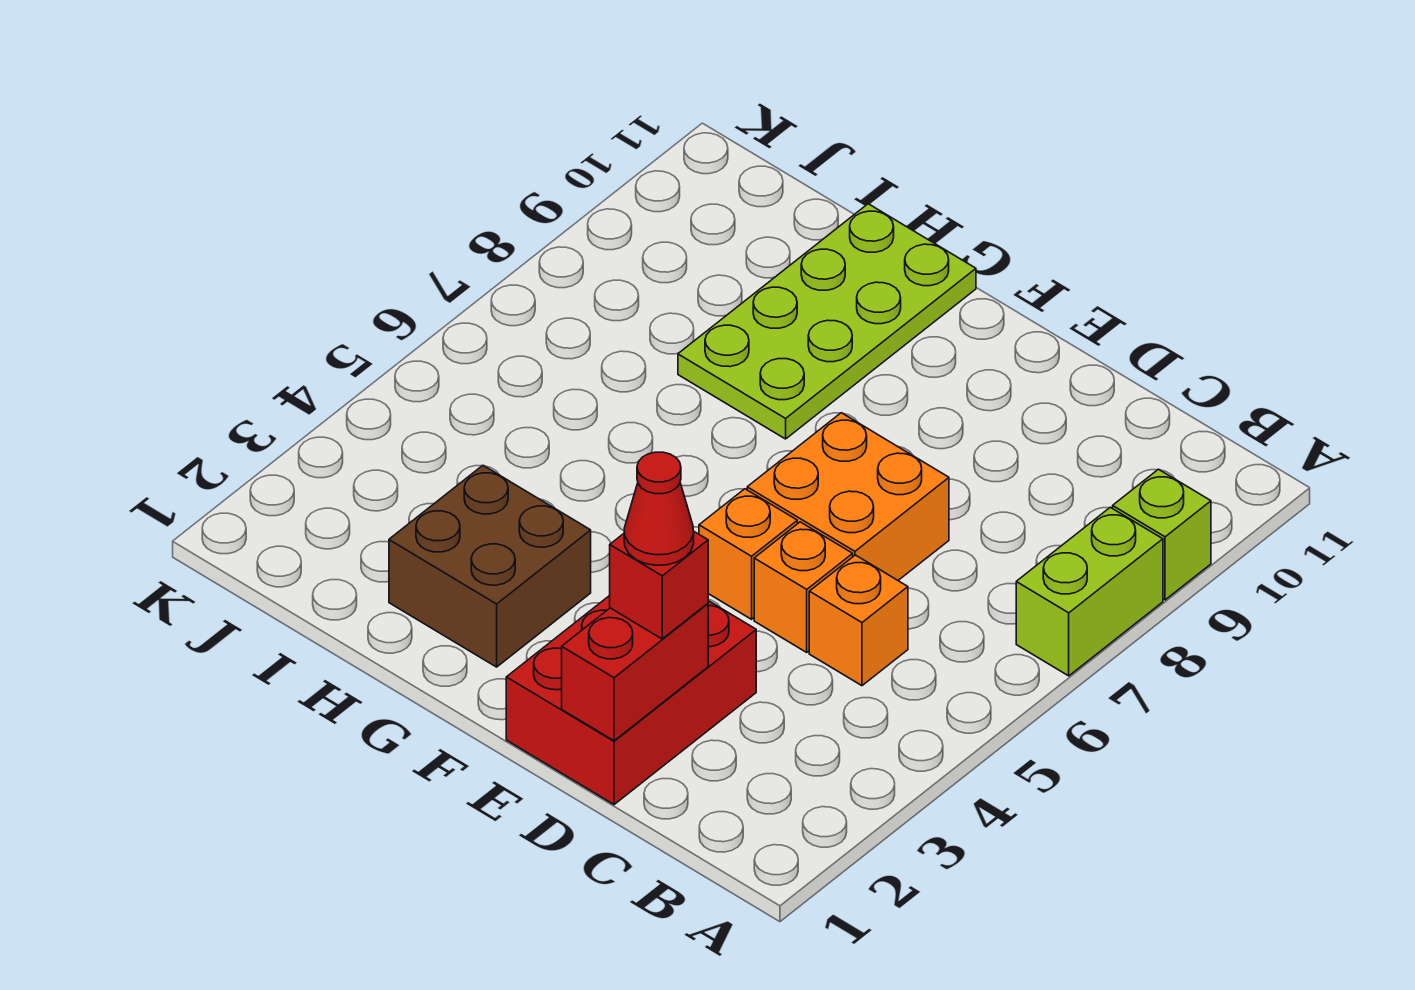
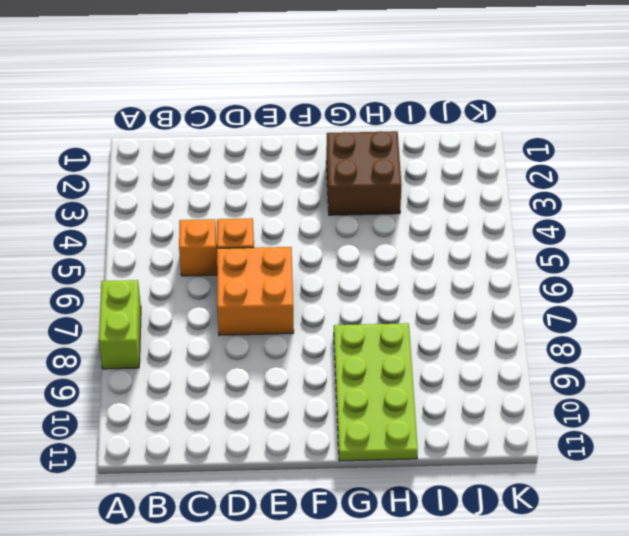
none -> lime 1x1 brick [1113,469,1211,600]
none -> red 2x3 brick [506,596,756,805]
none -> orange 1x1 brick [699,489,797,619]

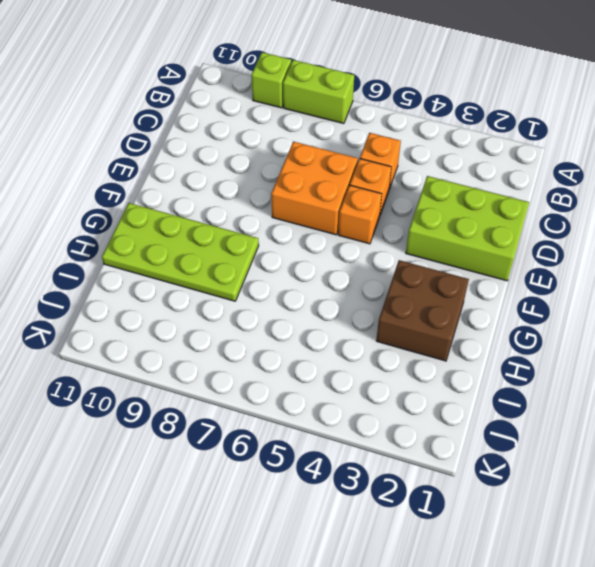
lime 2x3 brick [406,176,529,281] -> red 2x3 brick [506,596,756,805]
none -> red 1x2 brick [562,604,708,741]
none -> red 1x1 brick [610,532,708,639]
none -> red 1x1 cone [624,452,694,565]

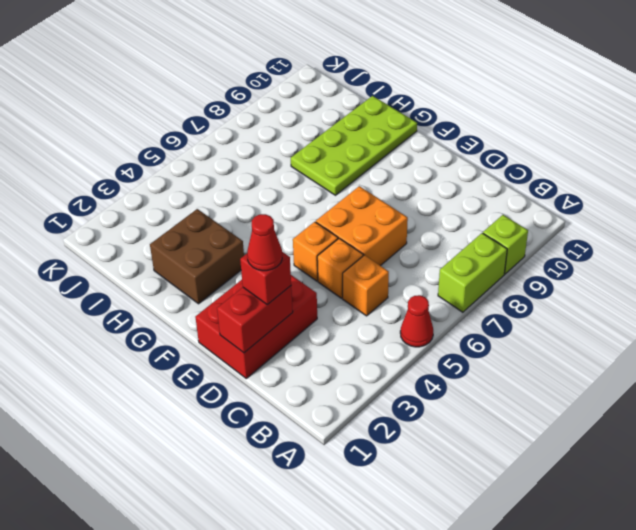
red 1x1 cone [400,295,433,347] -> none

